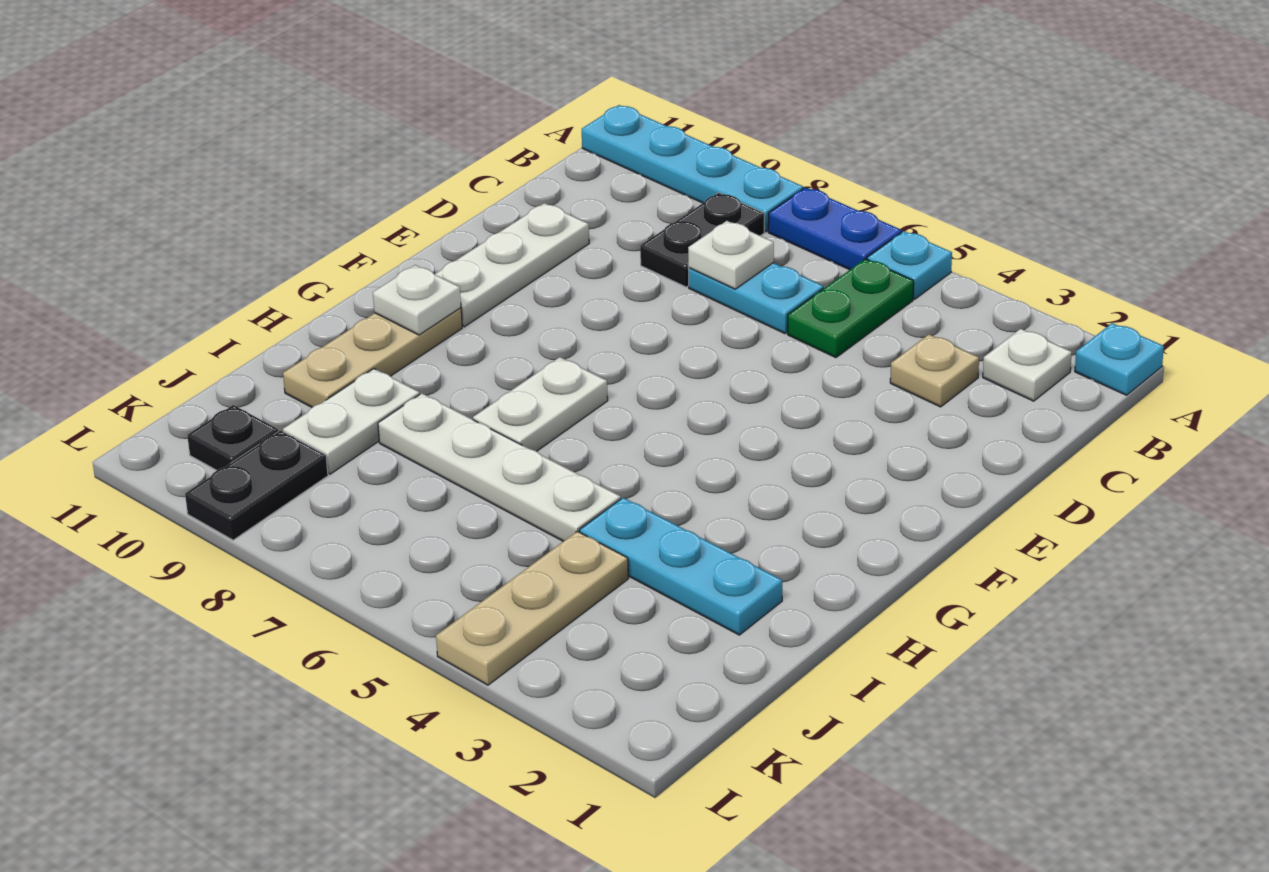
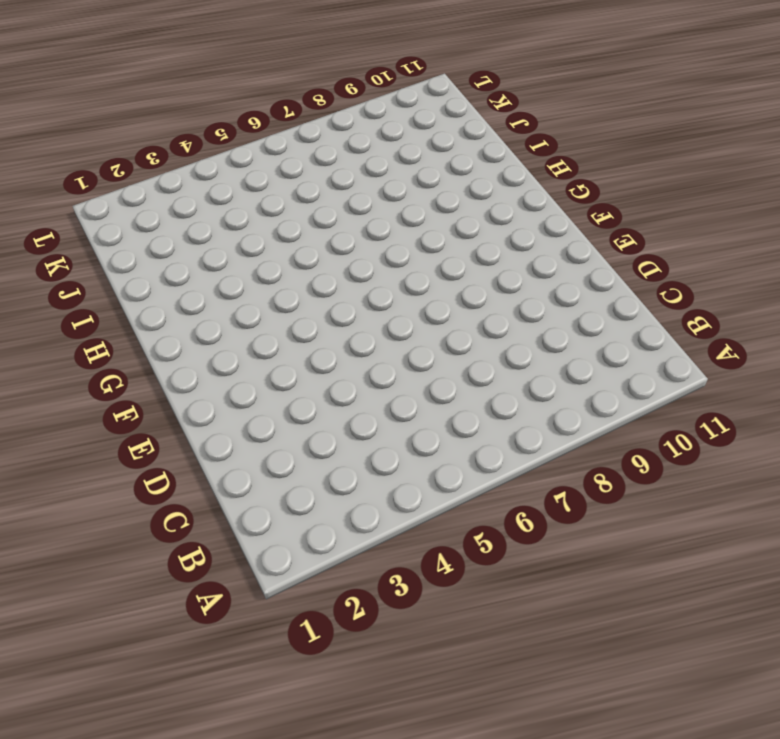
none -> cyan 1x1 plate [1075,323,1164,395]
none -> cyan 1x1 plate [867,231,952,299]
none -> blue 1x2 plate [768,188,901,270]

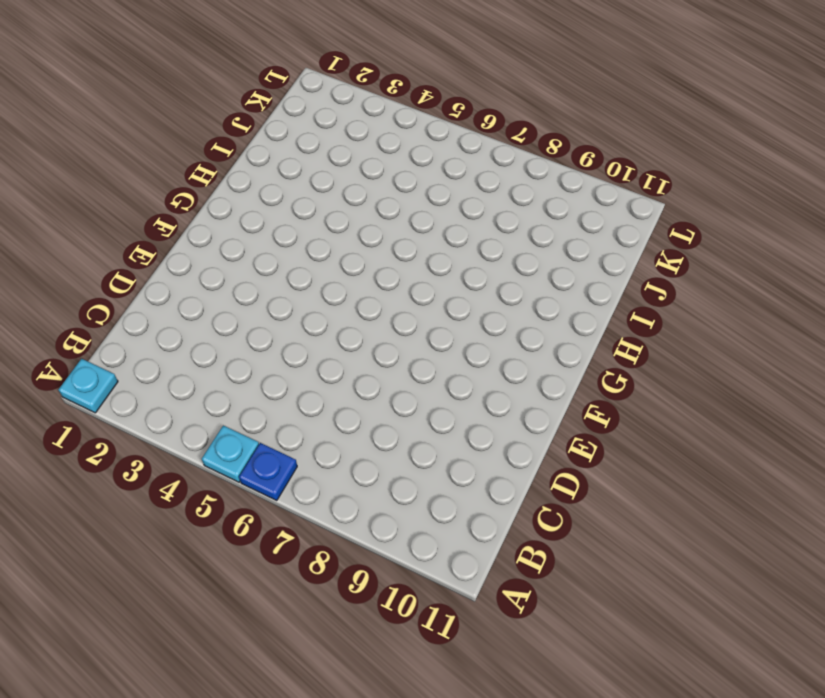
blue 1x1 plate [239,443,297,501] -> blue 1x2 plate [768,188,901,270]
none -> cyan 1x4 plate [582,105,803,232]
none -> white 1x1 plate [983,329,1072,401]
none -> green 1x2 plate [788,259,914,358]

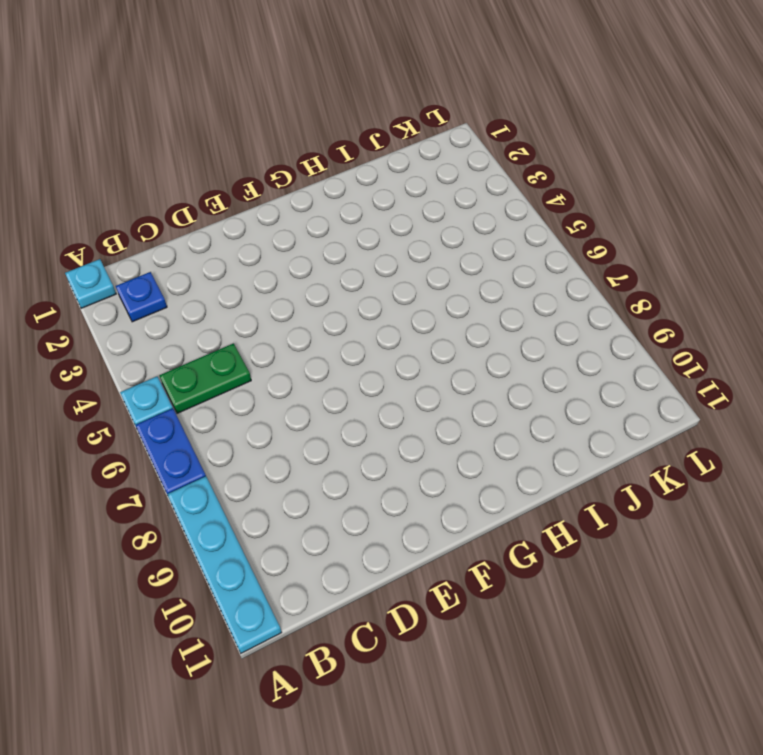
blue 1x1 plate [116,272,167,322] -> white 1x1 plate [983,329,1072,401]
none -> black 1x2 plate [640,193,764,287]
none -> tan 1x1 plate [890,334,979,407]
none -> cyan 1x2 plate [688,263,824,334]

